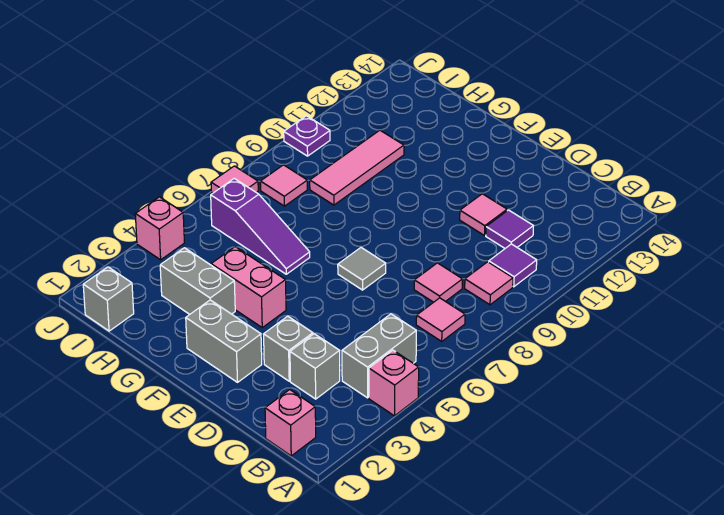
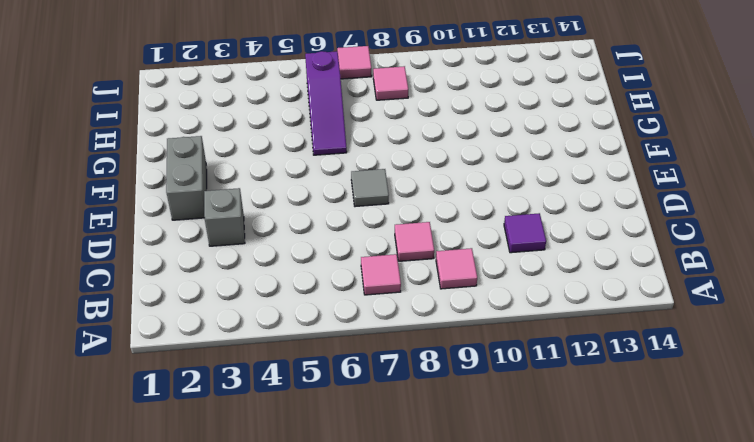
none -> pink 1x1 brick [369,350,419,416]
none -> pink 1x1 brick [265,390,316,456]
none -> grey 1x2 brick [342,314,416,398]

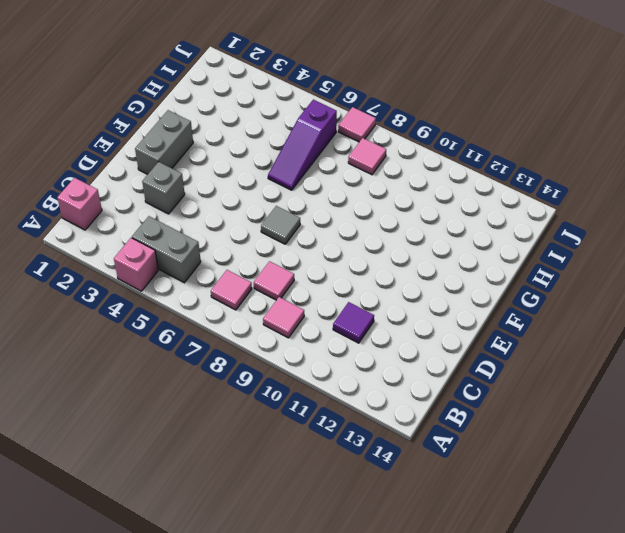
none -> purple 1x1 tile [489,244,537,287]
none -> grey 1x1 brick [290,334,340,399]
none -> pink 1x1 tile [460,194,507,236]

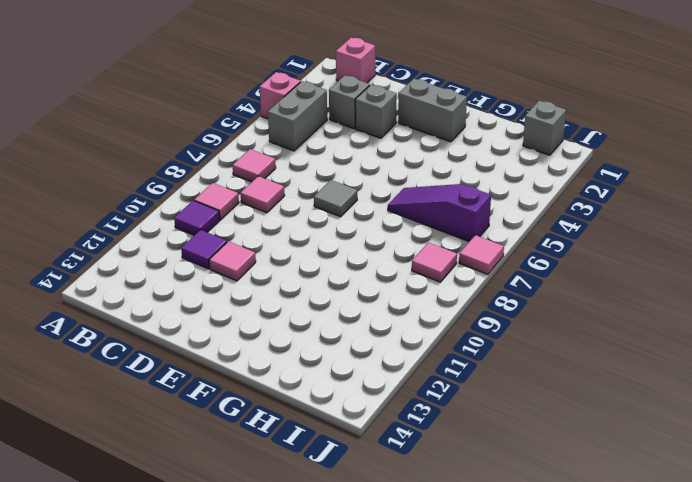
none -> pink 1x2 brick [211,247,286,327]
none -> grey 1x2 brick [160,248,235,314]
none -> pink 1x3 tile [310,130,404,205]

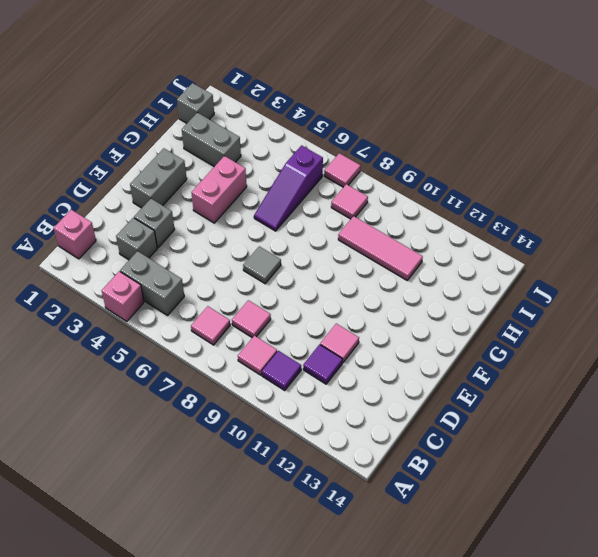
grey 1x2 brick [182,113,241,167] -> grey 1x2 brick turned to [160,248,235,314]
none -> pink 1x1 brick [135,197,184,260]
none -> purple 1x1 plate [284,116,330,156]

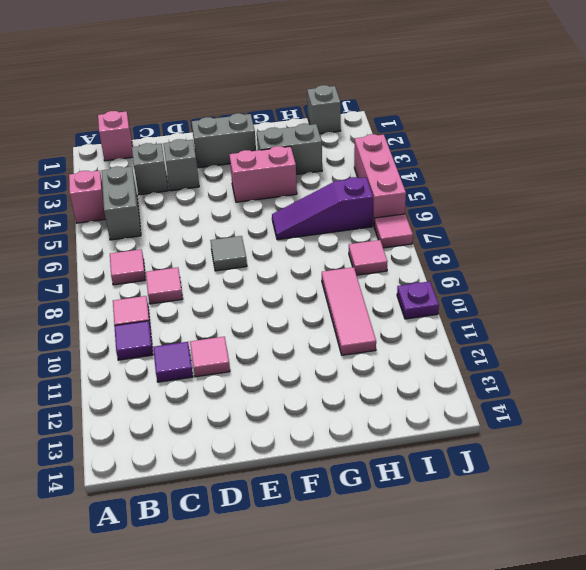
pink 1x3 brick [354,134,406,225] -> pink 1x1 brick [135,197,184,260]

